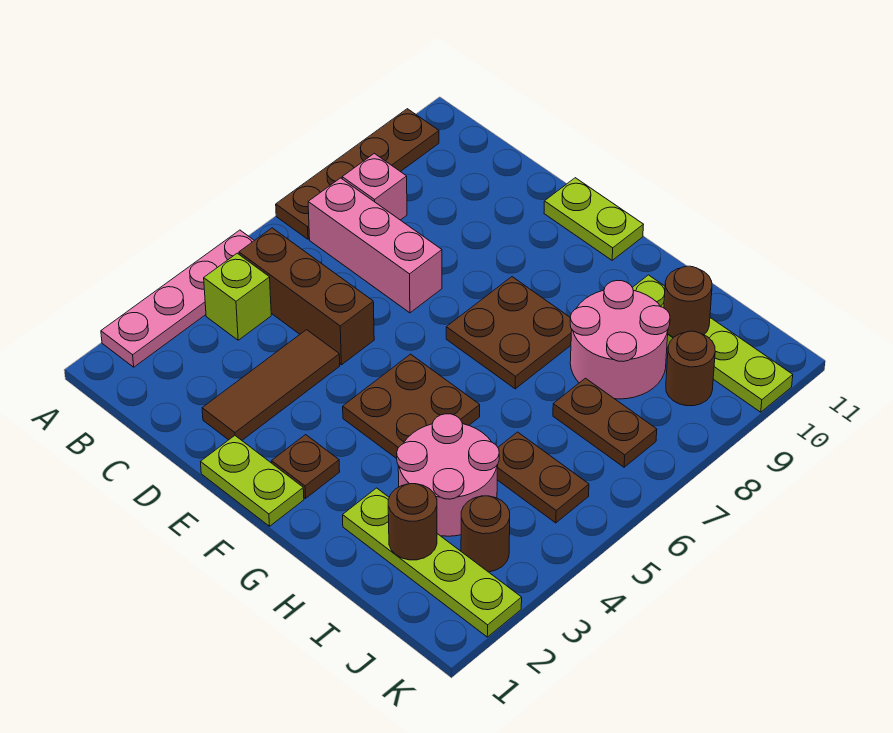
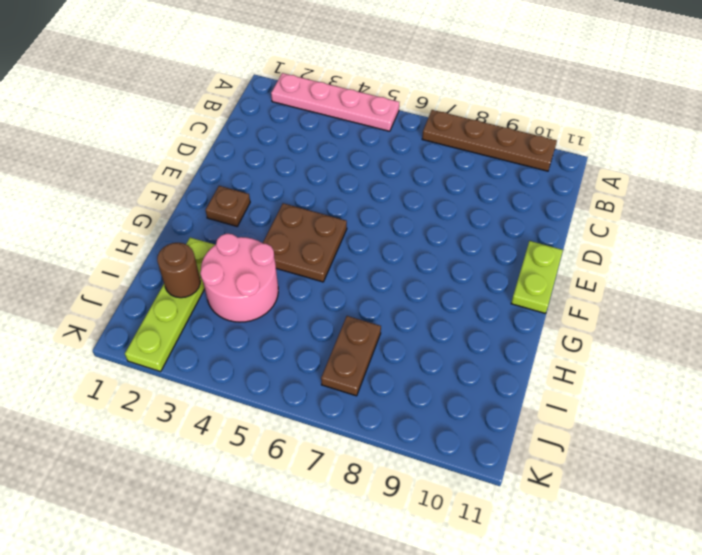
none -> lime 1x1 brick [204,253,271,340]
none -> brown 1x3 brick [239,228,374,365]
none -> pink 1x3 brick [308,178,442,313]

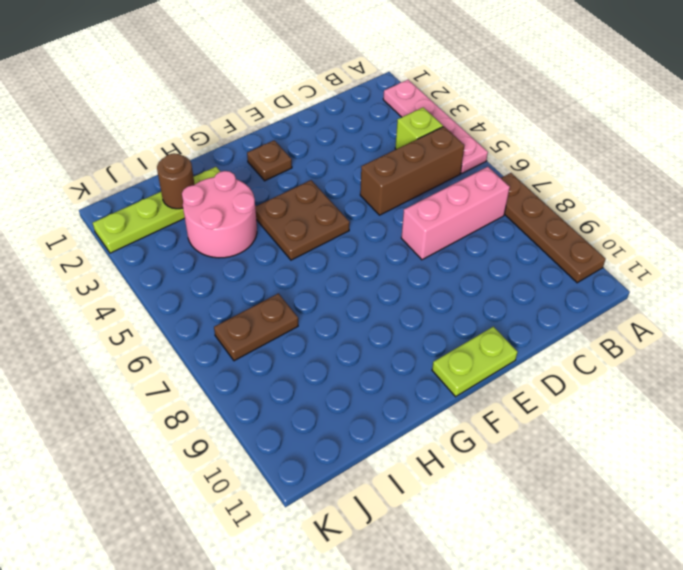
none -> pink 1x1 brick [342,153,407,220]
none -> brown 1x3 tile [202,330,340,440]
none -> lime 1x2 plate [201,436,304,526]

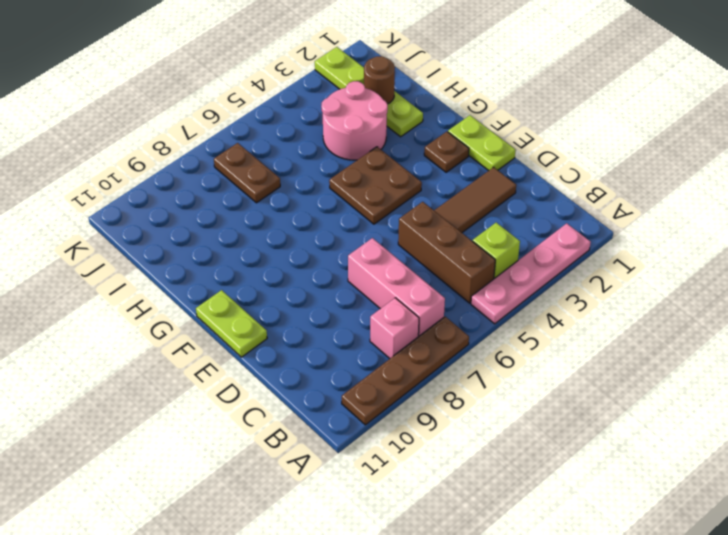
none -> brown 2x2 plate [446,277,572,389]
none -> pink 2x2 round brick [570,281,670,399]
none -> lime 1x4 plate [632,275,793,412]

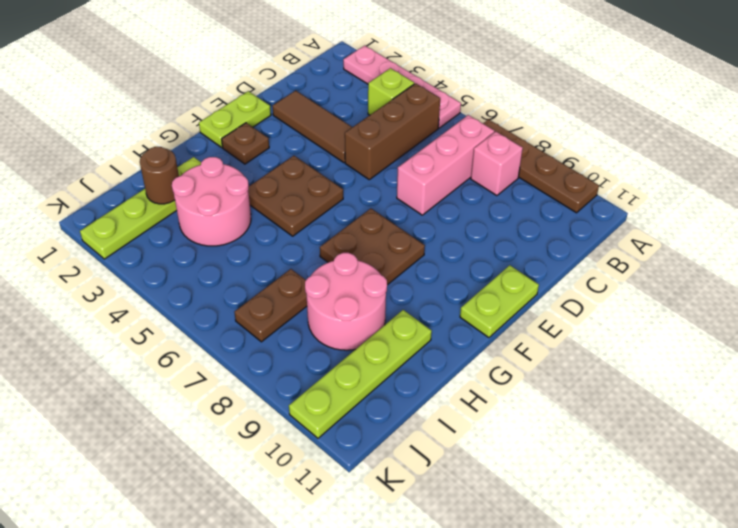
none -> brown 1x2 plate [497,432,589,523]
none -> brown 1x1 round brick [461,496,510,572]
none -> brown 1x1 round brick [666,331,715,406]

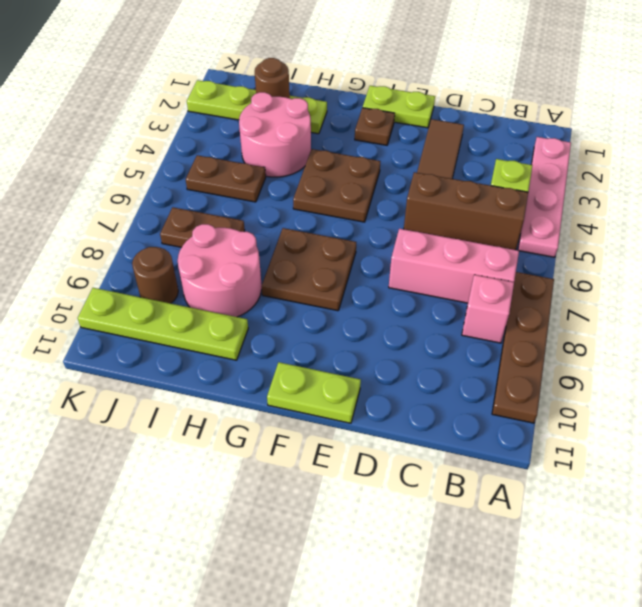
none -> brown 1x1 round brick [461,496,510,572]
none -> brown 1x1 round brick [664,266,712,337]

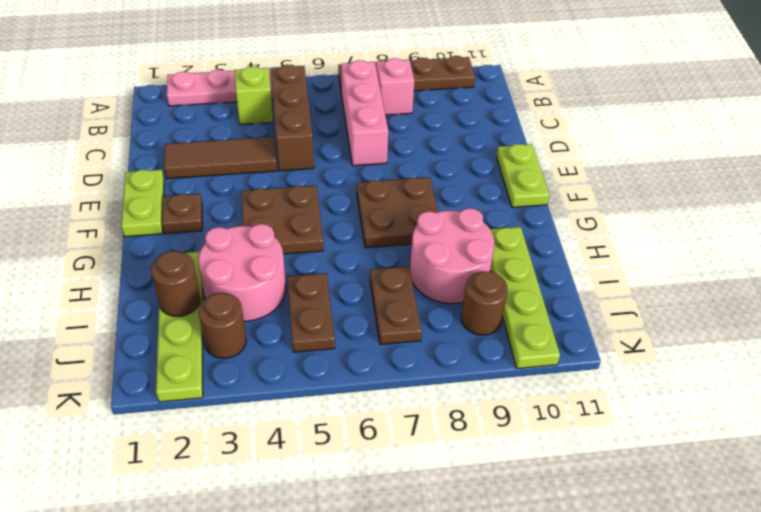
none -> brown 1x1 round brick [664,266,712,337]

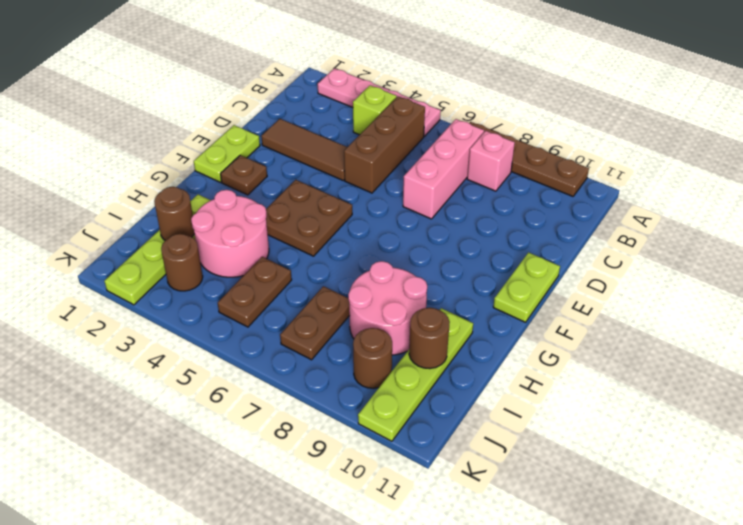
none -> brown 2x2 plate [446,277,572,389]

